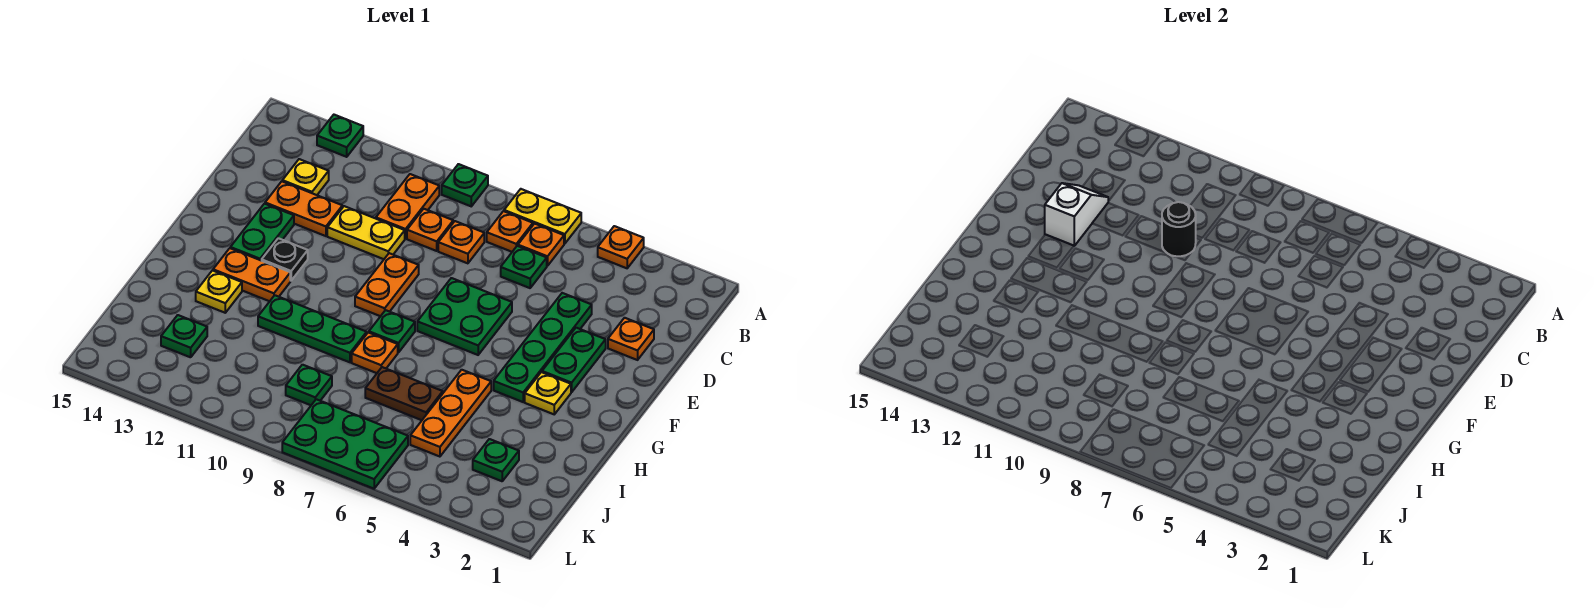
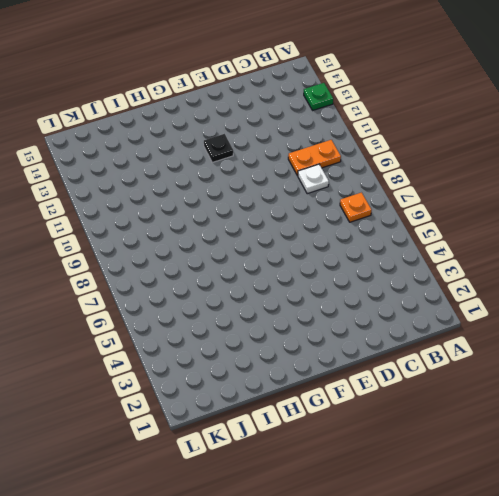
white 1x1 plate [298,164,329,194] -> orange 1x1 plate [407,209,453,251]
none -> orange 1x1 plate [598,226,644,268]
none -> yellow 1x2 plate [504,189,581,244]
none -> green 1x1 plate [442,164,488,206]
none -> orange 1x1 plate [518,224,564,266]

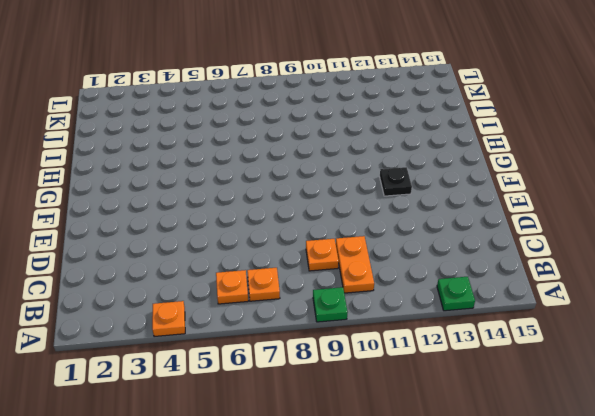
none -> yellow 1x2 plate [504,189,581,244]
none -> green 1x1 plate [501,246,547,288]
none -> orange 1x1 plate [438,221,484,263]
none -> yellow 1x1 plate [282,159,329,195]

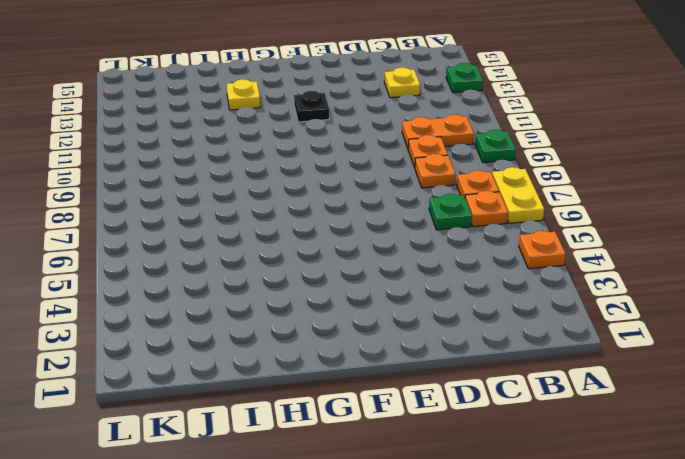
none -> orange 1x1 plate [608,318,654,360]
none -> green 1x4 plate [494,293,592,402]
none -> yellow 1x2 plate [327,206,405,259]
none -> orange 1x2 plate [265,181,342,236]

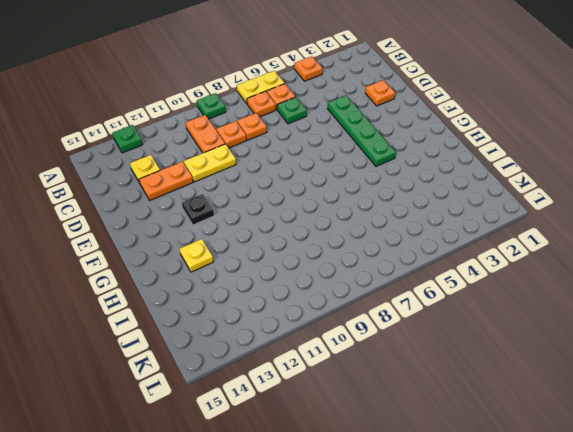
none -> green 1x2 plate [542,328,606,392]
none -> green 2x2 plate [417,278,512,355]
none -> orange 1x2 plate [355,253,419,316]
none -> green 1x2 plate [230,204,294,261]

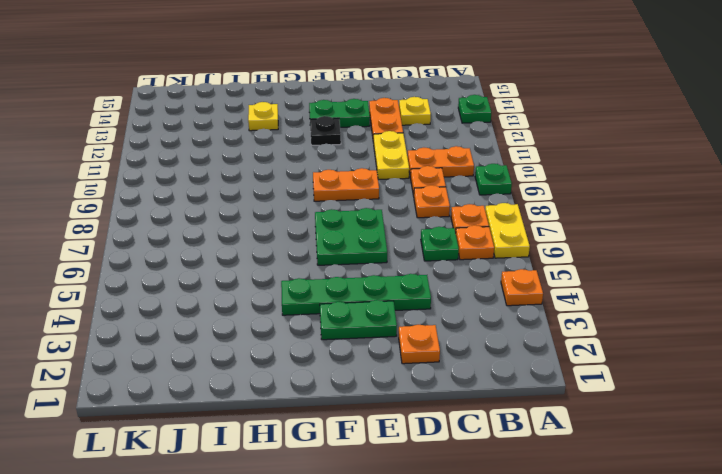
none -> yellow 1x1 plate [525,372,571,414]
none -> green 1x1 plate [369,310,415,353]
none -> orange 1x2 plate [213,248,290,301]
none -> orange 1x3 plate [410,370,491,457]

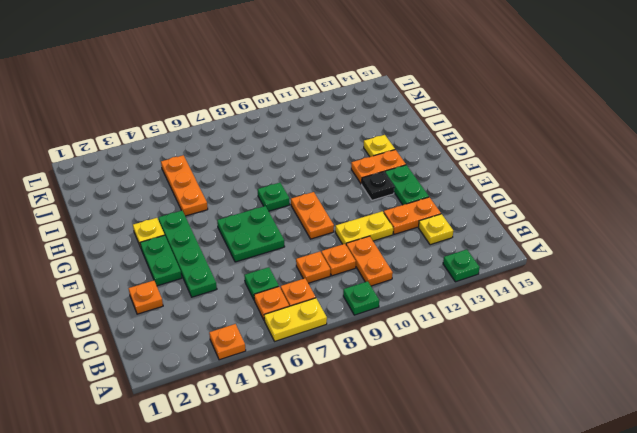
none -> orange 1x1 plate [352,332,398,373]
none -> green 1x3 plate [258,295,367,362]
none -> brown 1x2 plate [365,367,443,420]
none -> green 1x1 plate [473,439,519,481]

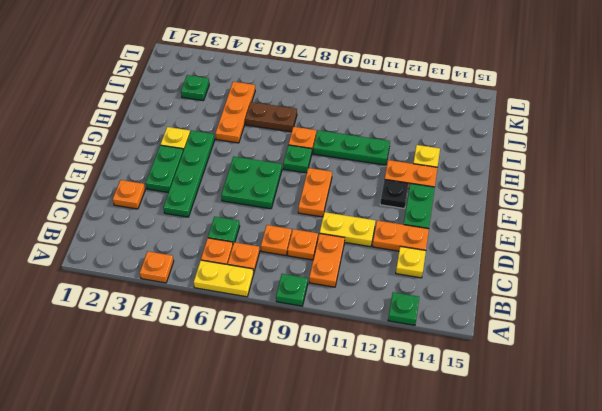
none -> green 1x1 plate [286,365,332,405]
none -> green 1x1 plate [161,315,207,357]
none -> green 2x3 plate [282,399,408,489]
none -> black 1x1 round brick [1162,202,1196,256]

